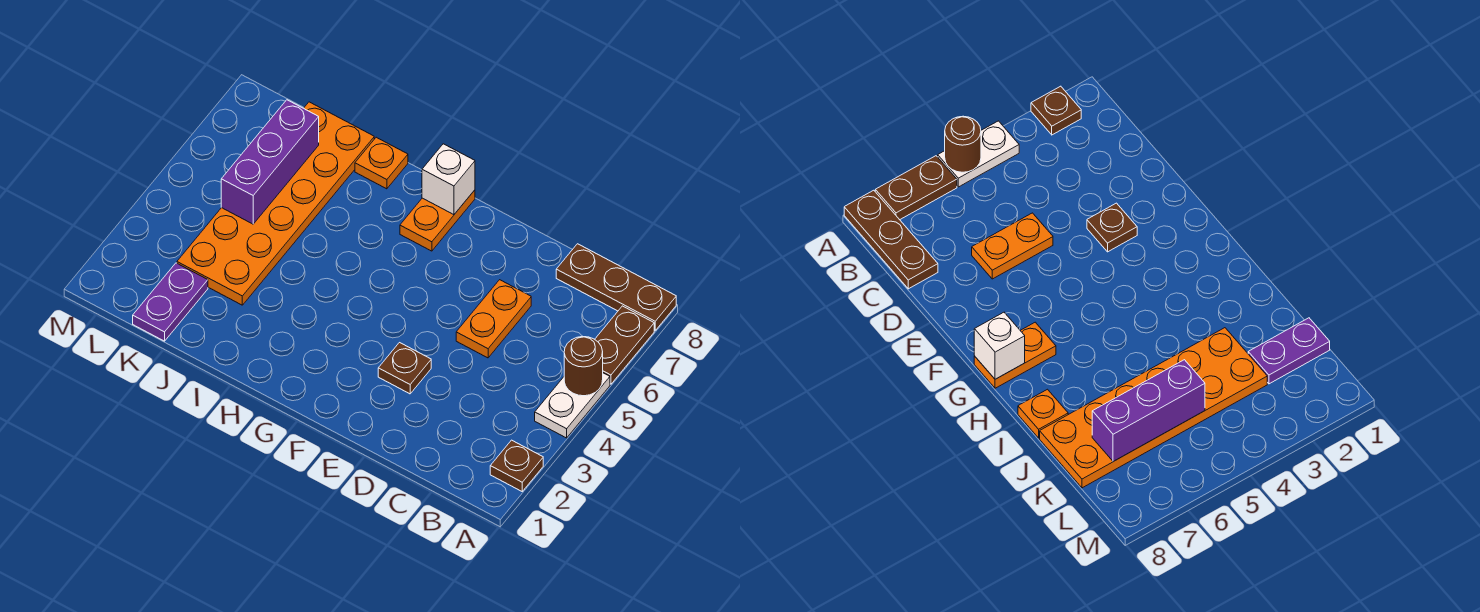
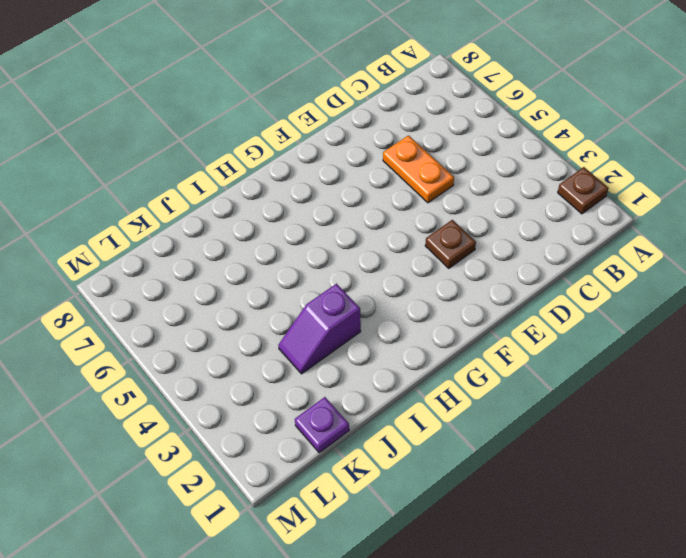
purple 1x2 slope [278,284,361,374] -> orange 2x6 plate [177,102,374,305]
purple 1x1 plate [295,397,349,453] -> purple 1x2 plate [133,263,208,341]
none -> white 1x2 plate [535,373,610,438]
none -> brown 1x2 plate [595,306,654,384]
none -> brown 1x3 plate [556,244,676,330]

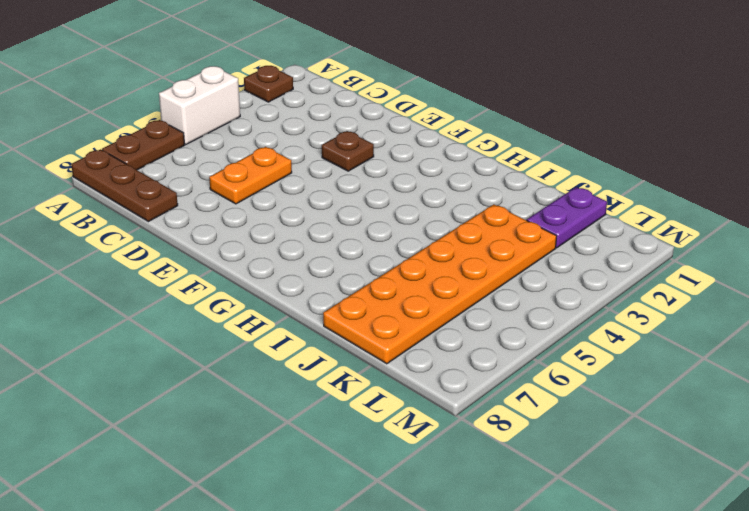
white 1x2 brick [159,66,240,145] -> white 1x2 plate [535,373,610,438]
none -> orange 1x2 plate [400,190,475,251]
none -> orange 1x1 plate [355,137,408,189]
none -> brown 1x1 round brick [564,336,603,396]

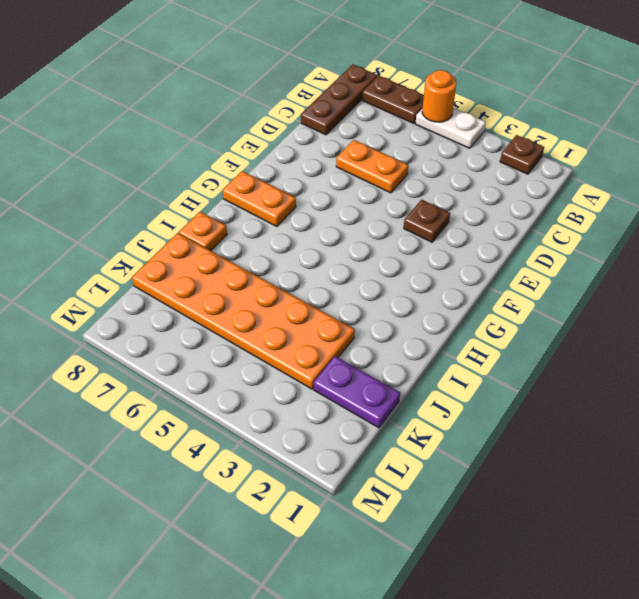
orange 1x1 round brick [422,70,457,122] -> brown 1x1 round brick [564,336,603,396]
none -> white 1x1 brick [422,144,475,215]
none -> purple 1x3 brick [221,100,319,224]

